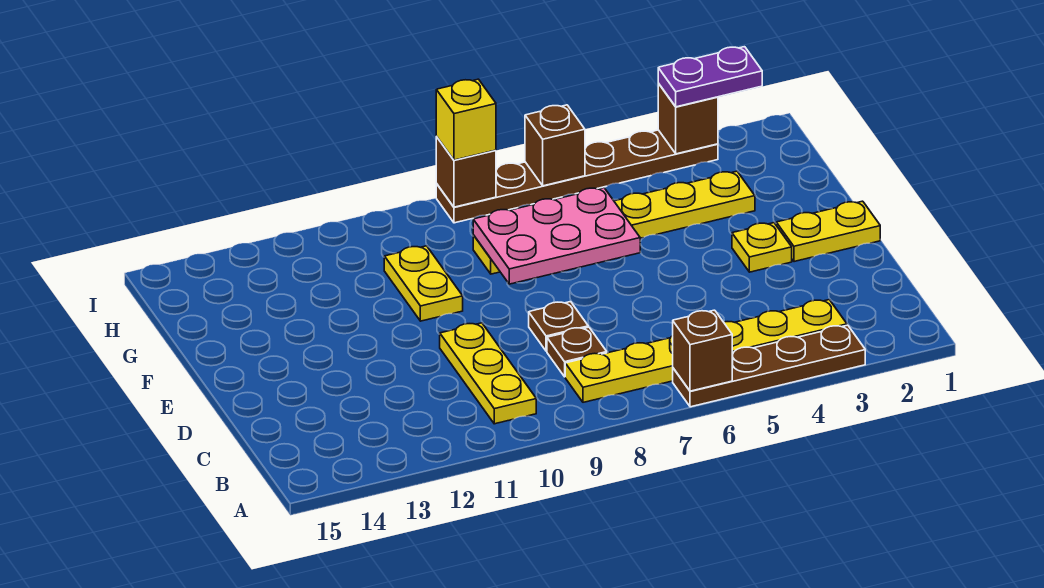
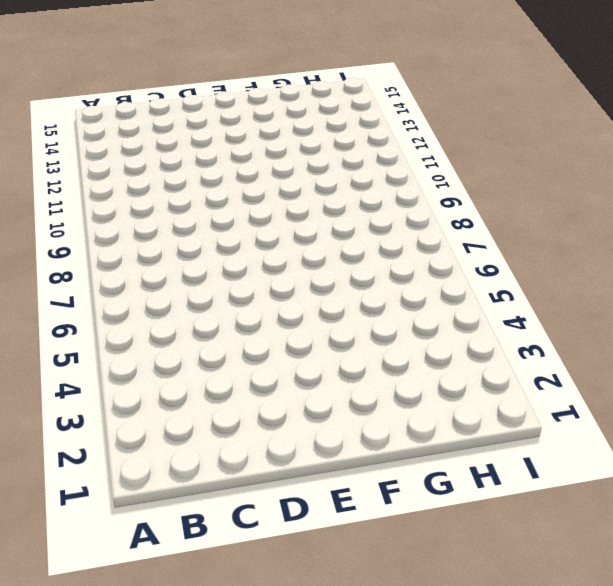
none -> brown 1x4 plate [673,325,865,407]
none -> yellow 1x6 plate [565,300,847,402]
none -> yellow 1x3 plate [440,323,536,424]

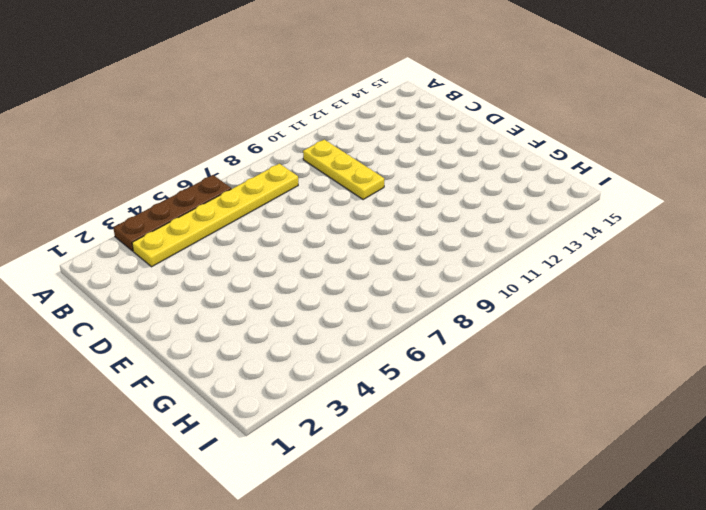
none -> brown 1x1 plate [547,327,607,377]
none -> brown 1x1 plate [529,302,588,351]
none -> yellow 1x2 plate [776,201,880,262]

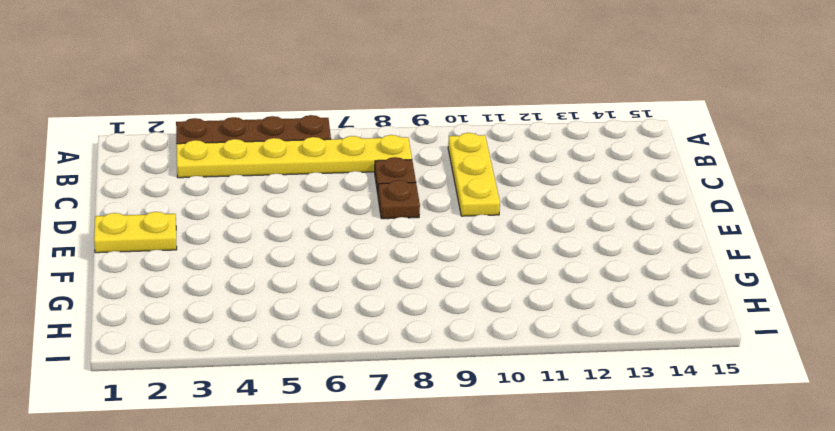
none -> yellow 1x1 plate [732,223,792,272]
none -> yellow 1x2 plate [384,246,463,321]
none -> yellow 1x6 plate [473,171,755,274]

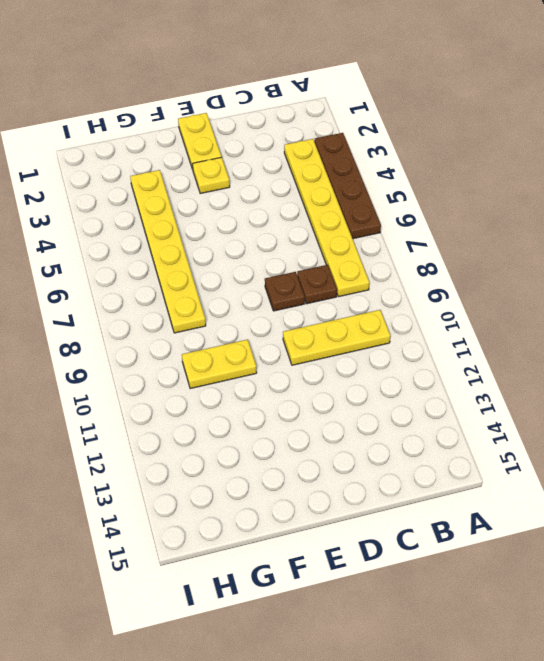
none -> brown 1x6 plate [436,130,718,223]
none -> brown 1x1 brick [673,310,732,391]
none -> pink 2x3 plate [473,188,640,284]

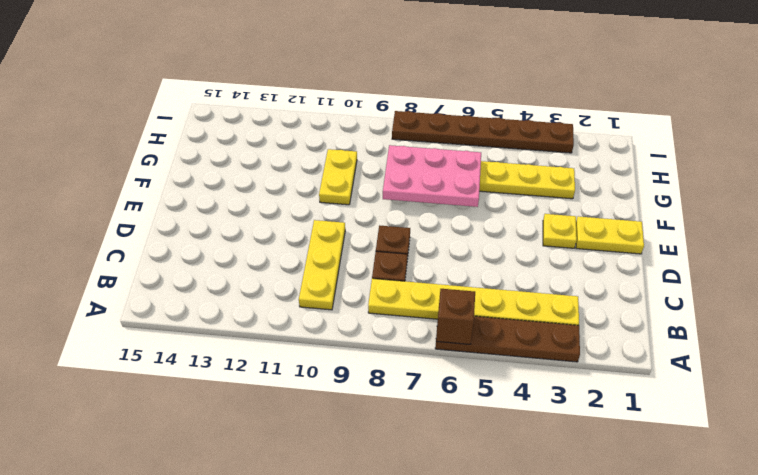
none -> brown 1x1 brick [658,83,718,154]
none -> brown 1x1 brick [525,105,585,186]
none -> brown 1x1 brick [436,137,496,207]

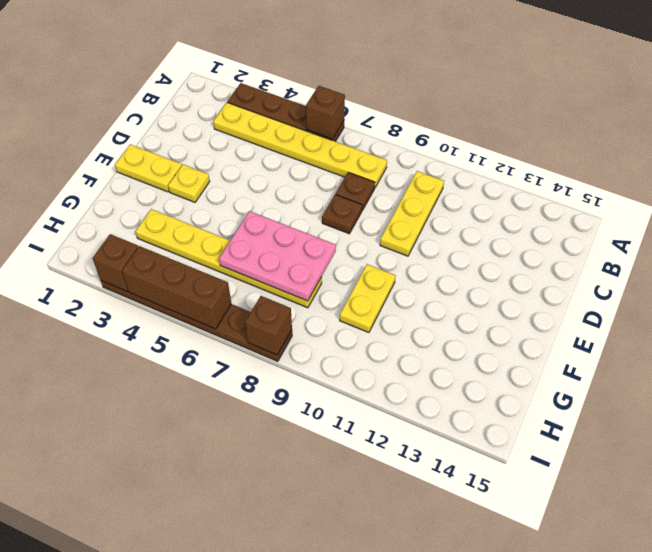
brown 1x3 brick [122,246,231,329] -> brown 1x1 brick [525,105,585,186]
none -> purple 1x2 plate [658,47,762,107]
none -> yellow 1x1 brick [436,79,496,160]

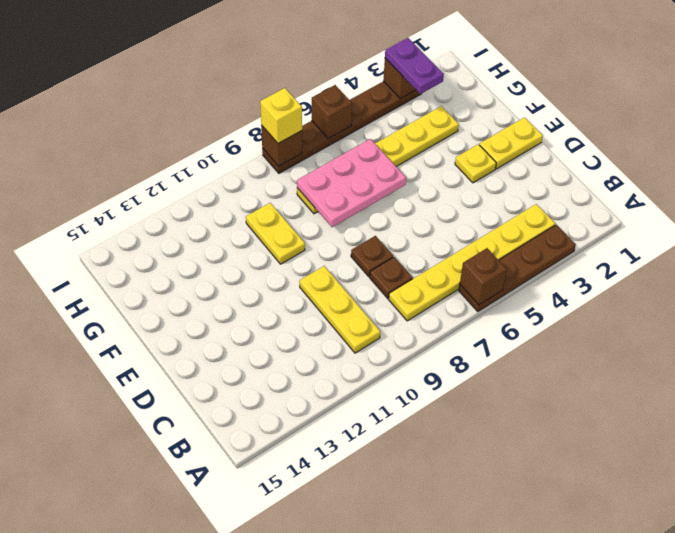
purple 1x2 plate [385,38,444,94] -> purple 1x2 plate turned to [658,47,762,107]

